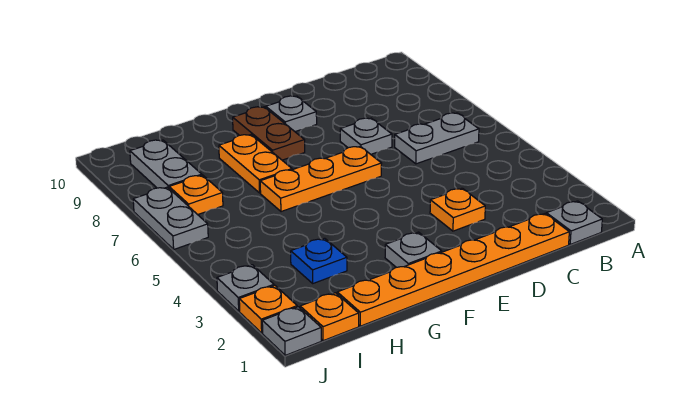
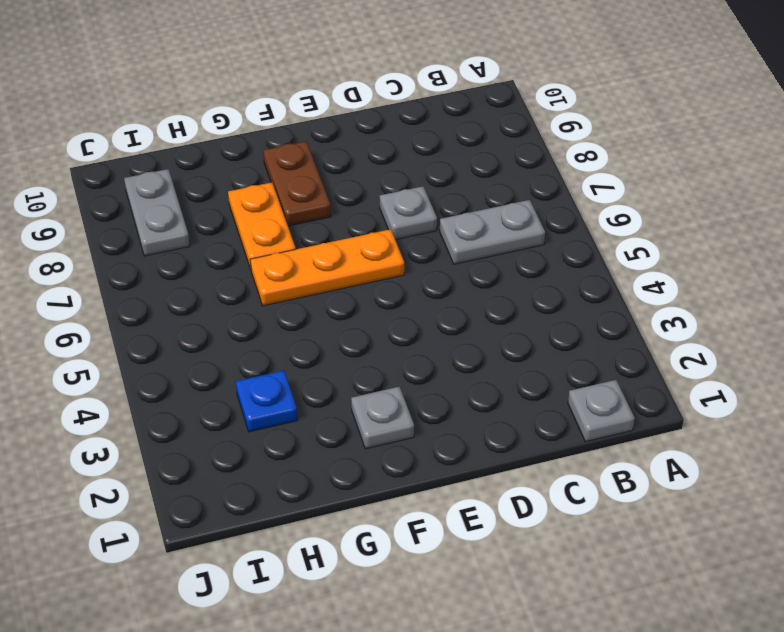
none -> orange 1x6 plate [337,214,569,326]
none -> orange 1x1 plate [430,188,485,231]
none -> grey 1x1 plate [266,96,317,132]

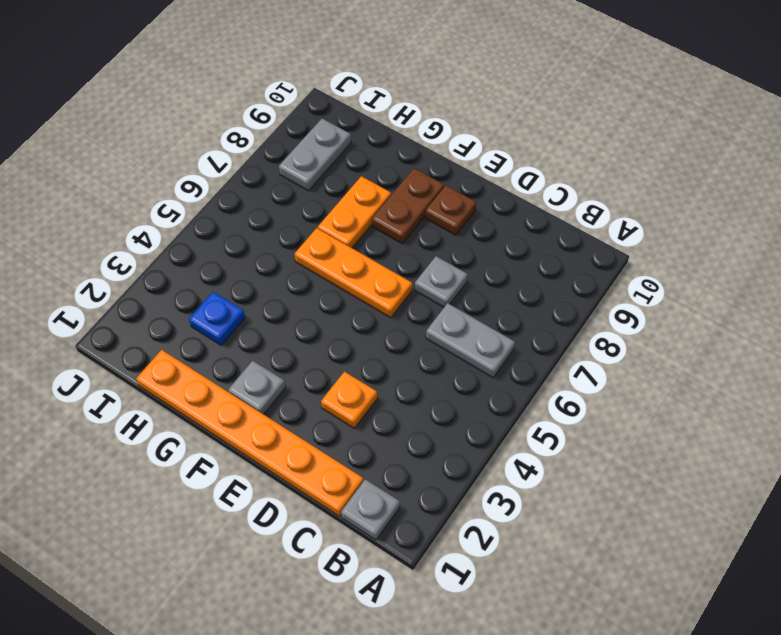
brown 1x1 plate [425,186,476,235] -> grey 1x1 plate [266,96,317,132]
none -> orange 1x1 plate [300,293,359,341]
none -> orange 1x1 plate [169,175,223,215]
none -> grey 1x1 plate [262,307,321,355]

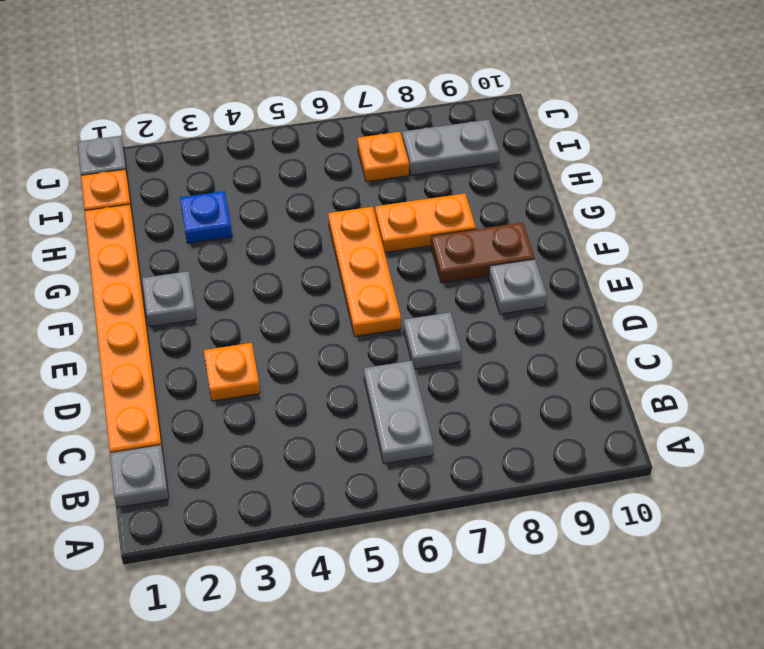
none -> orange 1x1 plate [239,286,297,333]
none -> grey 1x1 plate [217,265,274,311]
none -> grey 1x2 plate [133,187,208,249]

